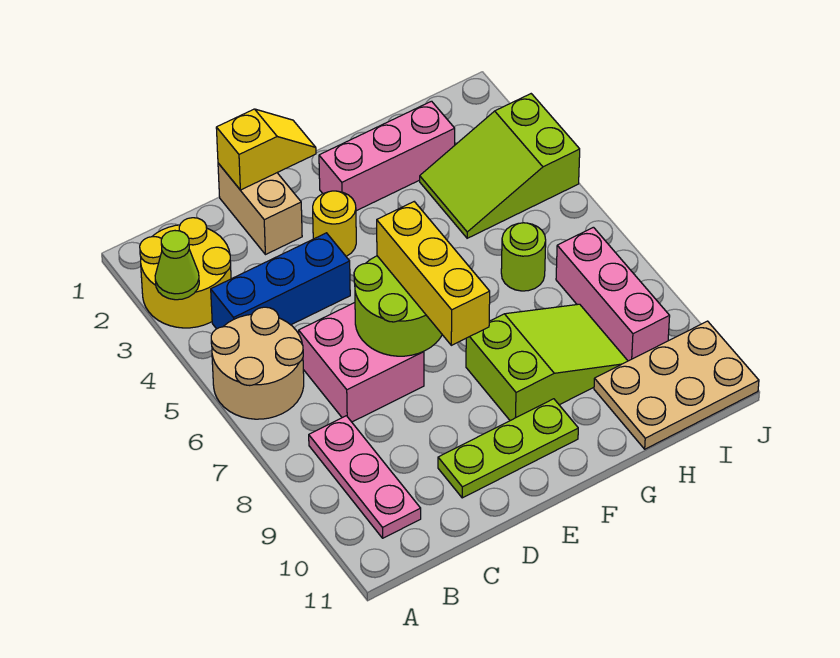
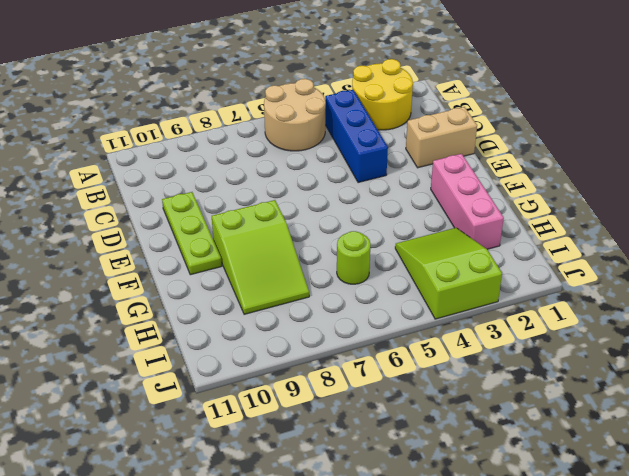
none -> pink 1x3 plate [309,416,421,538]
none -> pink 2x2 brick [299,303,424,422]
none -> yellow 1x1 round brick [313,191,356,256]

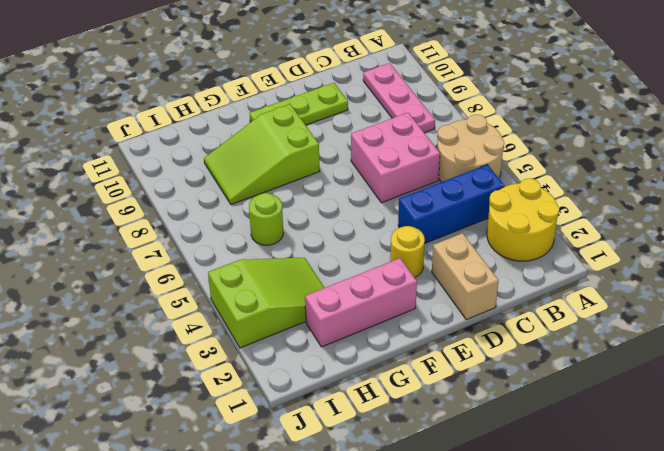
none -> tan 2x3 plate [594,321,759,449]
none -> pink 1x3 brick [556,227,670,361]
none -> lime 1x1 cone [155,231,199,300]

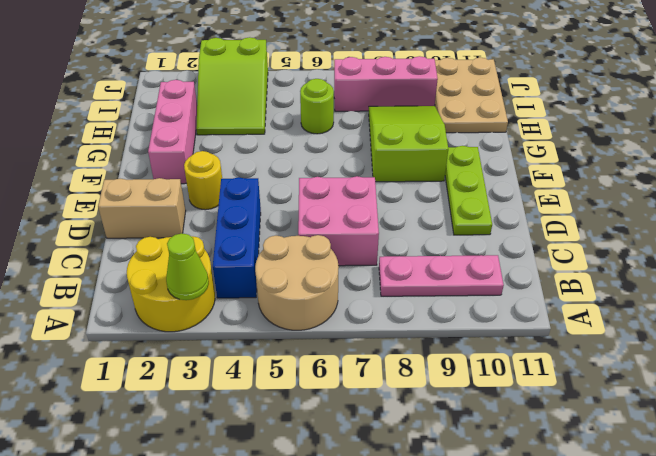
none -> yellow 1x2 slope [216,109,316,190]
none -> lime 2x2 round brick [354,256,442,356]
none -> yellow 1x3 brick [377,202,490,345]

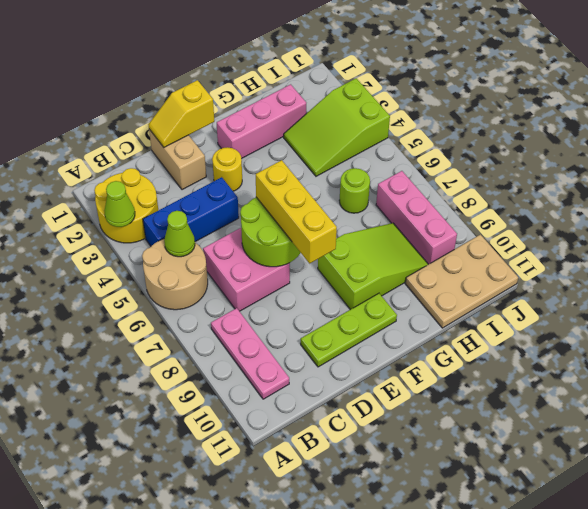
lime 1x1 cone [164,211,195,257] -> none
yellow 1x2 slope [149,80,214,147] -> yellow 1x2 slope turned to [216,109,316,190]

